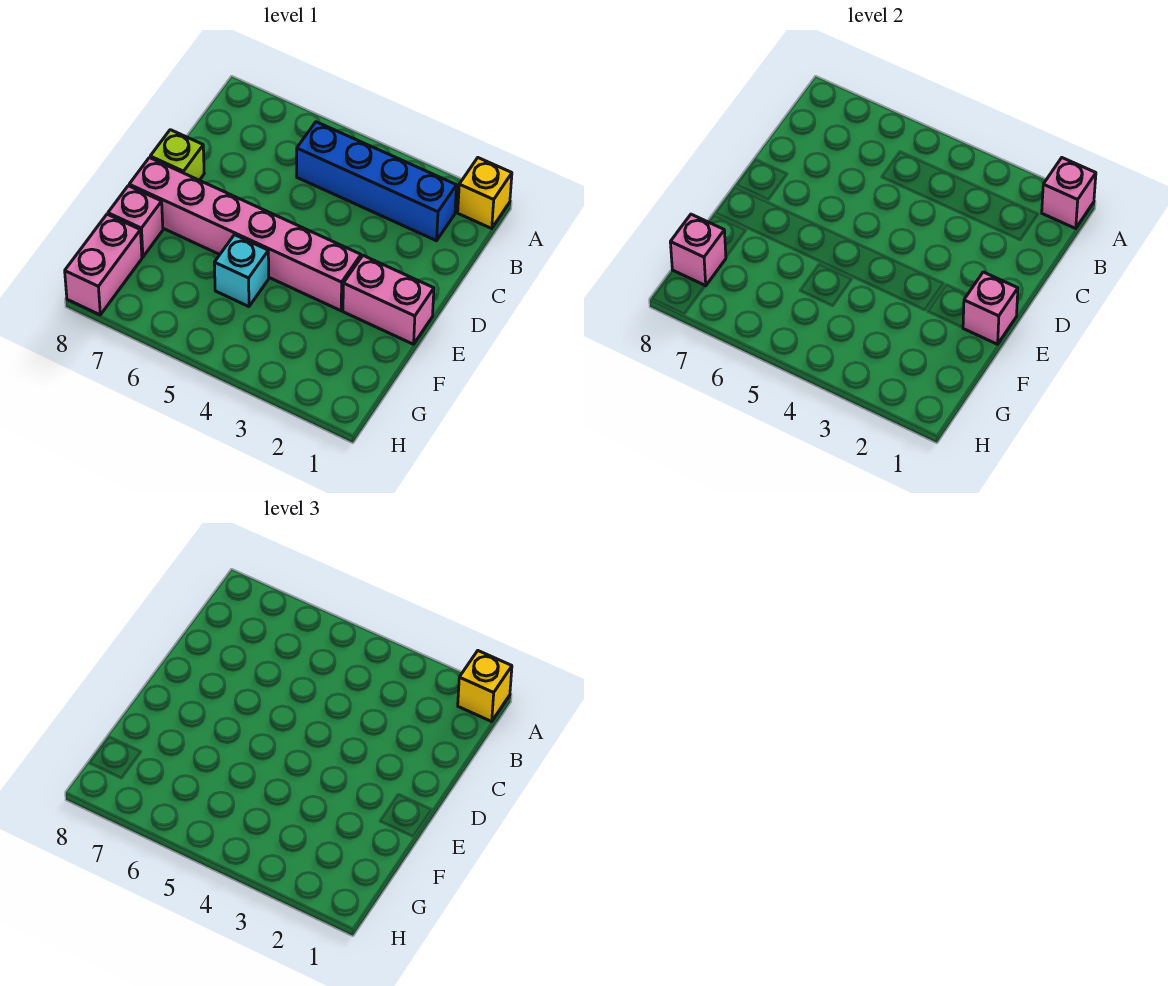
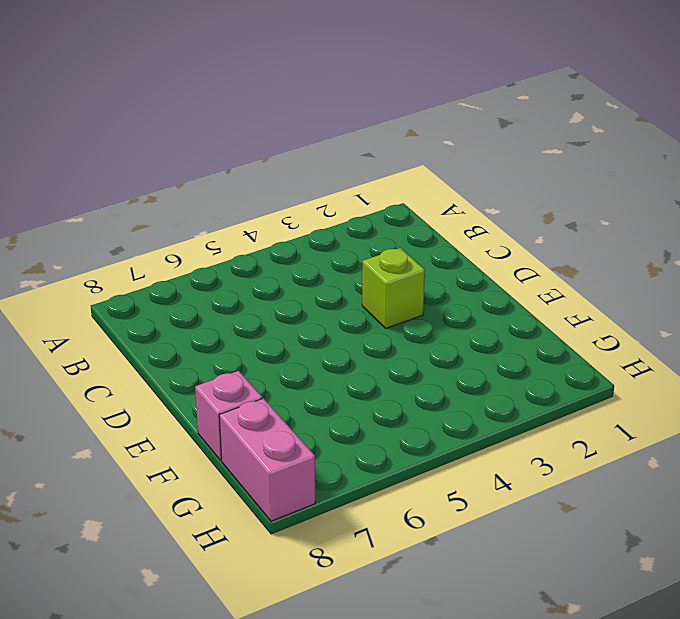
lime 1x1 brick [362,248,425,328] -> lime 1x1 brick moved to [150,130,204,180]
none -> yellow 1x1 brick [458,158,512,228]
none -> blue 1x4 brick [297,122,457,241]
none -> pink 1x2 brick [343,256,434,344]

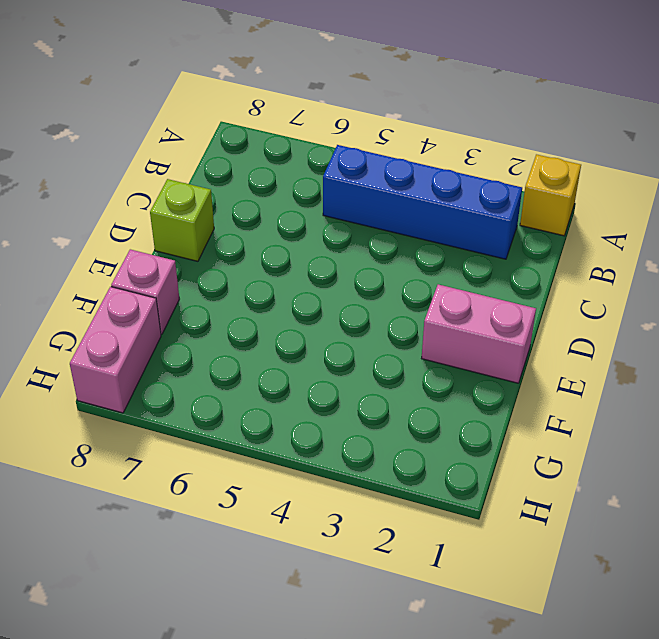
none -> pink 1x6 brick [129,158,361,311]
none -> cyan 1x1 brick [214,235,269,307]
none -> pink 1x1 brick [1042,158,1096,228]

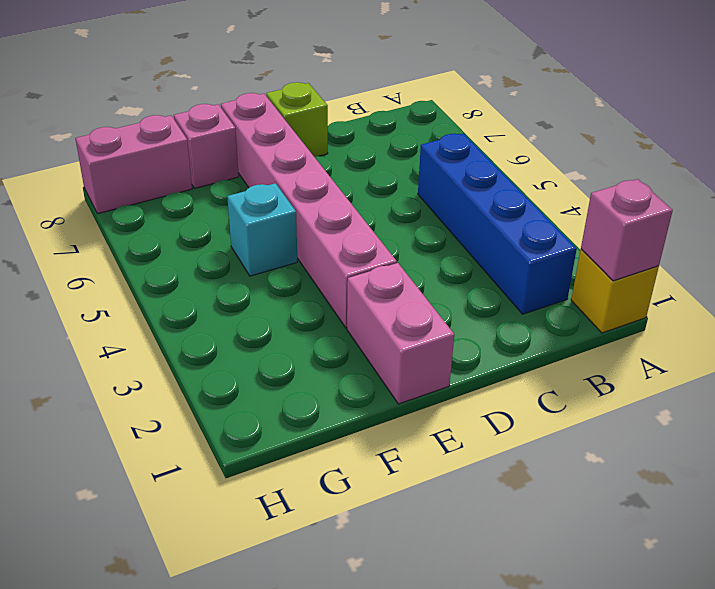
none -> pink 1x1 brick [963,272,1018,344]
none -> pink 1x1 brick [670,214,726,286]
none -> yellow 1x1 brick [458,651,512,721]

